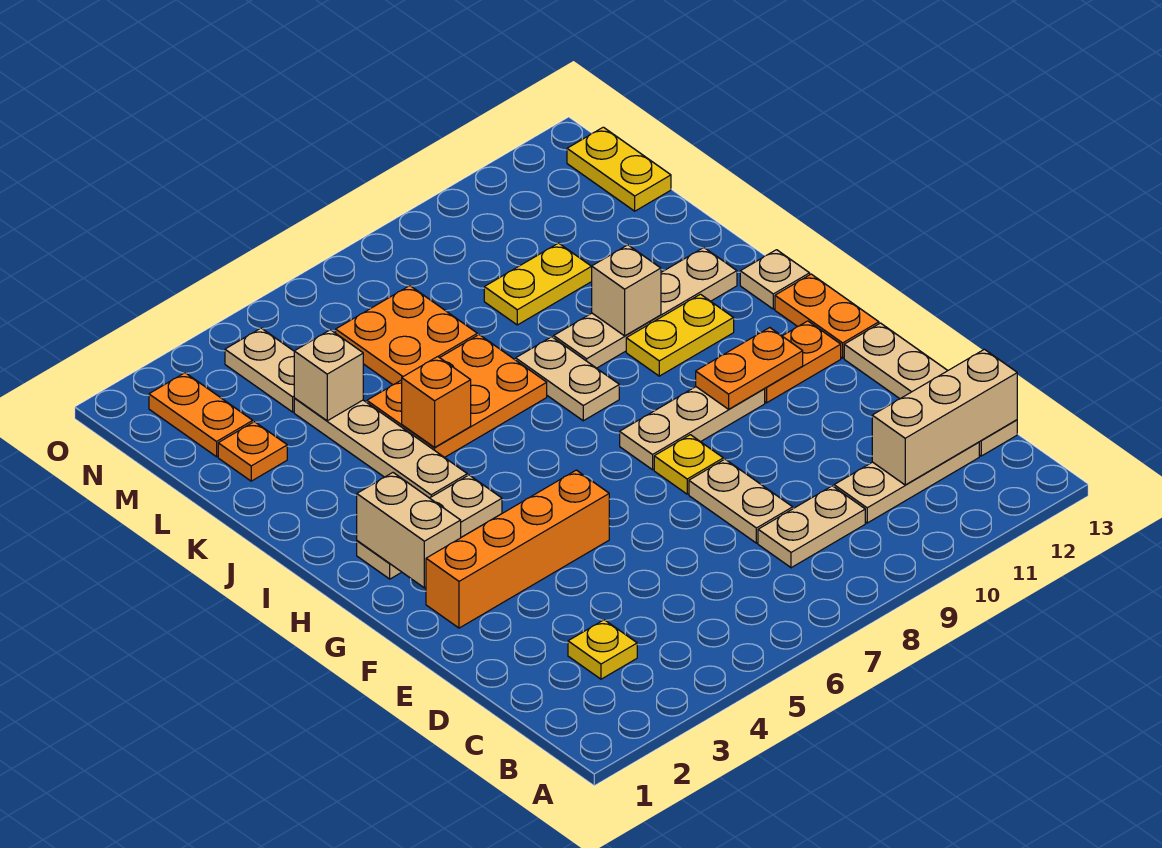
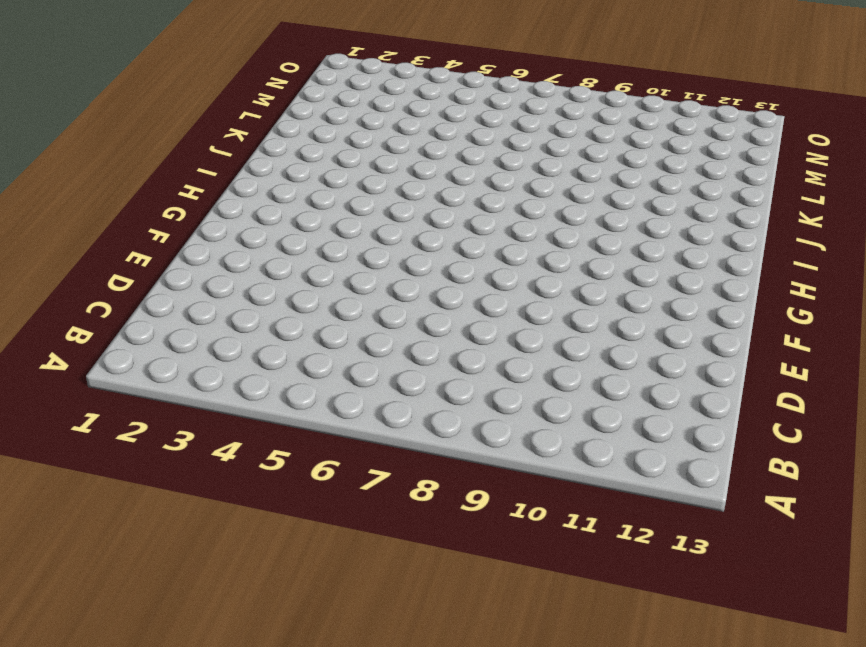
none -> yellow 1x1 plate [568,620,637,679]
none -> tan 1x2 plate [758,486,865,568]
none -> tan 1x3 plate [834,442,979,523]

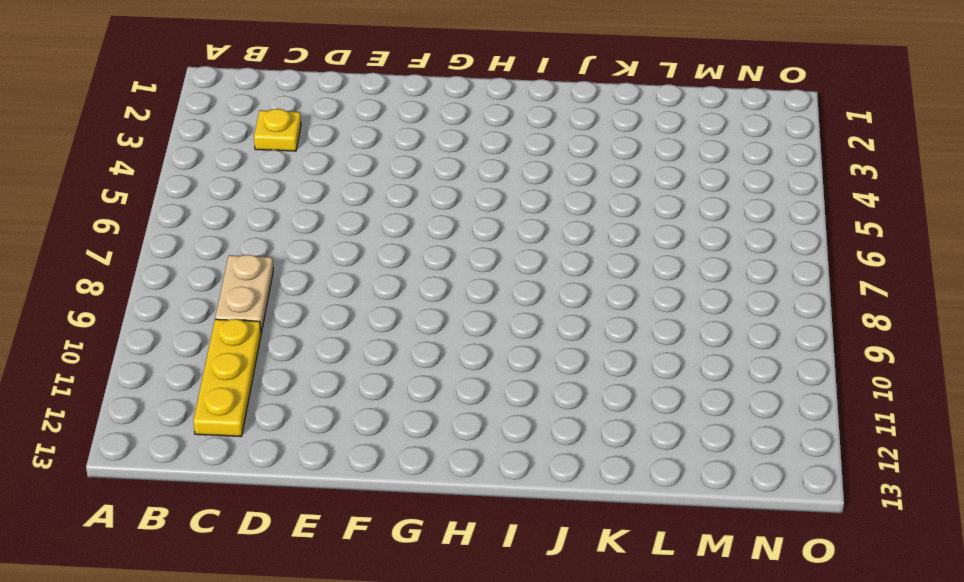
yellow 1x3 plate [193,319,261,437] -> tan 1x3 plate [834,442,979,523]
none -> tan 1x4 plate [844,323,1017,456]
none -> tan 1x2 plate [689,459,793,543]
none -> orange 1x4 brick [426,470,609,628]

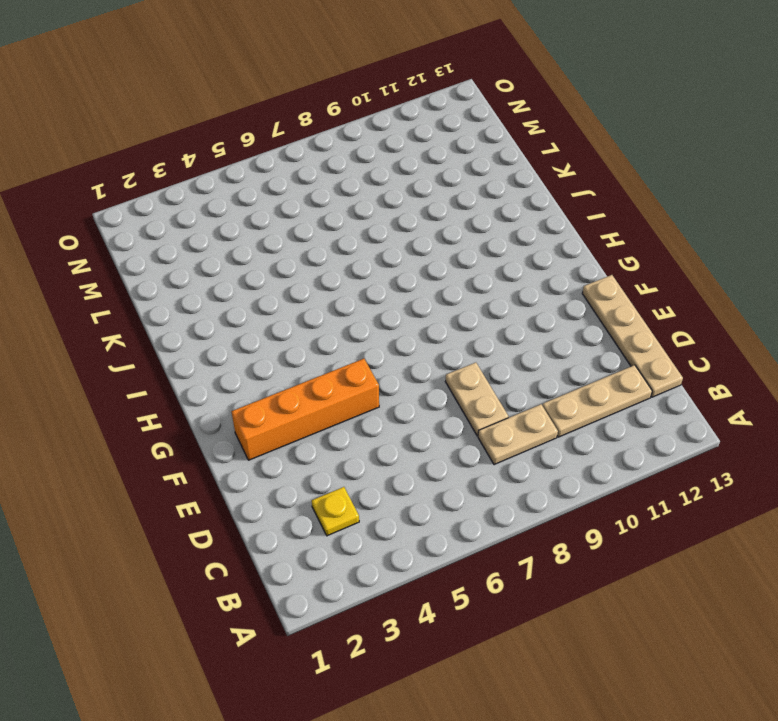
none -> yellow 1x1 plate [654,435,723,494]
none -> tan 1x3 plate [620,387,765,470]
none -> orange 1x2 plate [765,321,841,403]

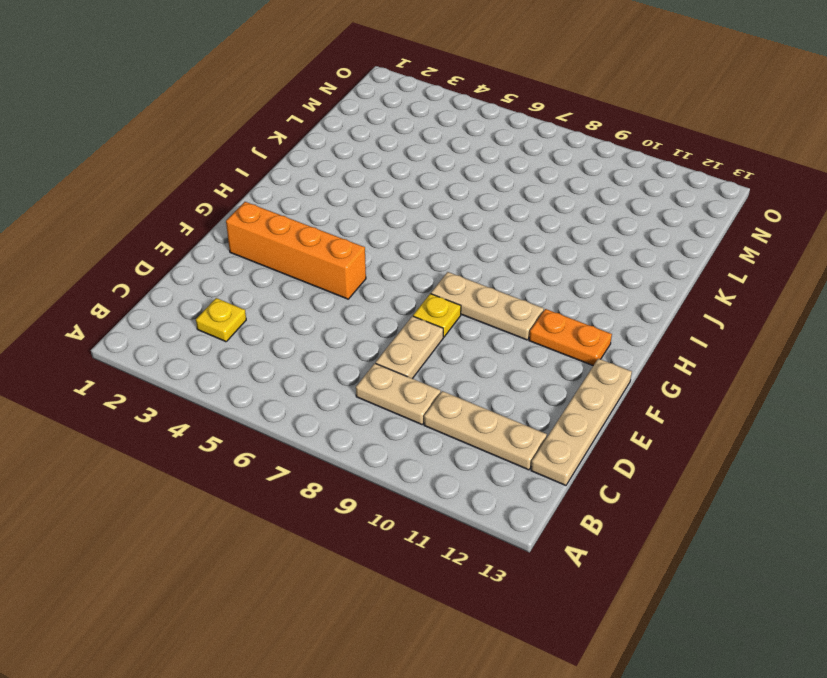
none -> orange 1x2 plate [775,274,879,358]
none -> tan 1x3 plate [357,475,502,579]
none -> tan 1x4 plate [294,398,468,498]

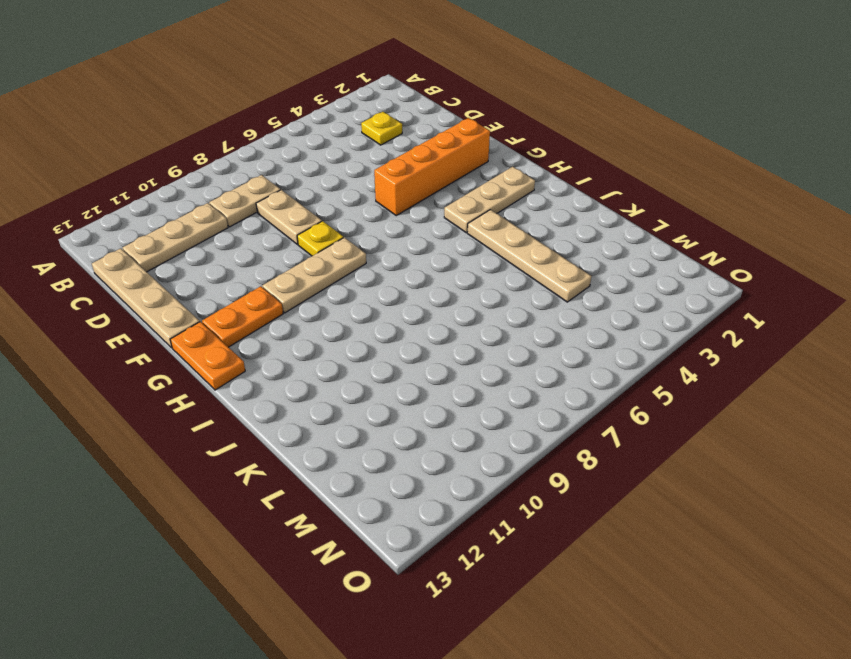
none -> tan 1x2 plate [516,337,619,421]
none -> yellow 1x2 plate [626,294,734,376]
none -> tan 1x1 plate [740,250,810,309]

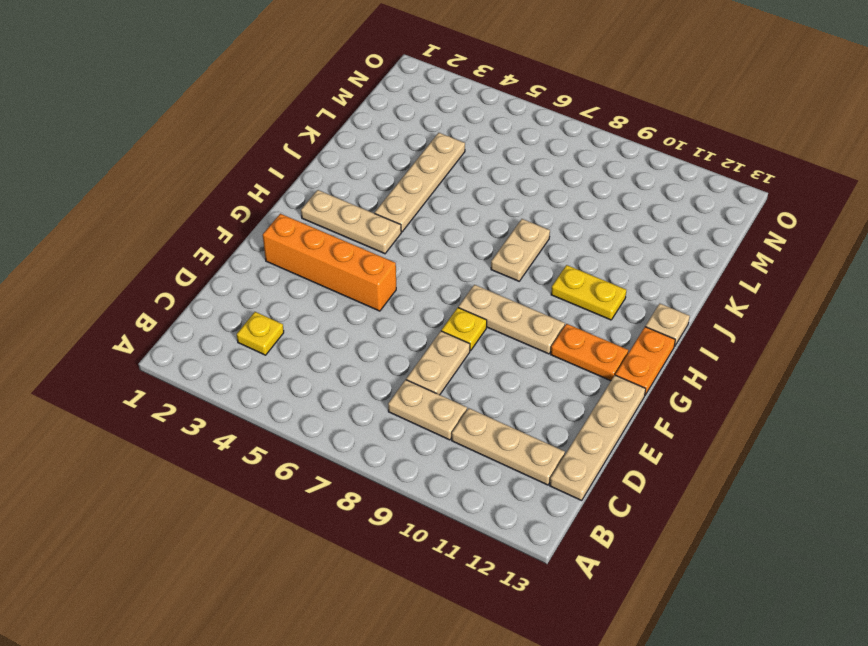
none -> orange 2x3 plate [367,335,547,458]
none -> tan 1x4 plate [554,248,737,368]
none -> orange 1x1 plate [218,422,287,481]

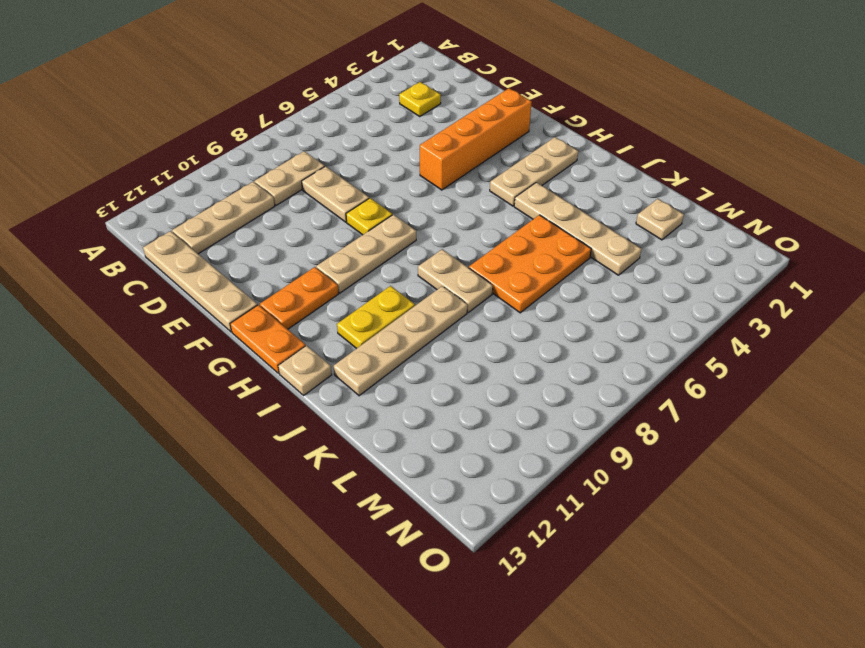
tan 1x1 plate [636,199,684,240] -> orange 1x1 plate [218,422,287,481]
none -> orange 2x2 plate [336,286,477,385]
none -> yellow 1x2 plate [484,243,592,325]
none -> orange 1x2 plate [149,373,253,457]

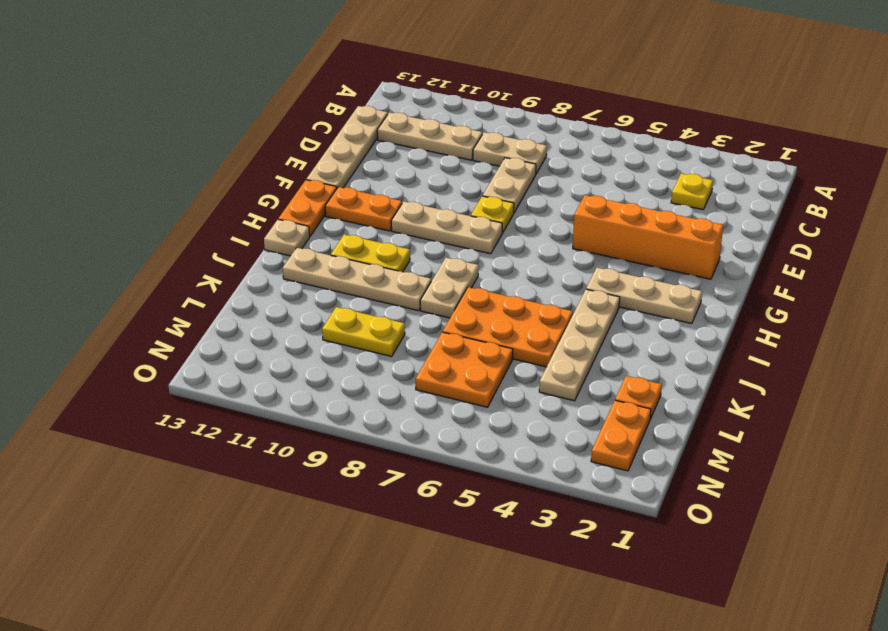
none -> tan 1x2 plate [225,328,294,412]
none -> yellow 1x2 plate [567,127,671,211]
none -> tan 1x3 brick [872,349,1017,485]

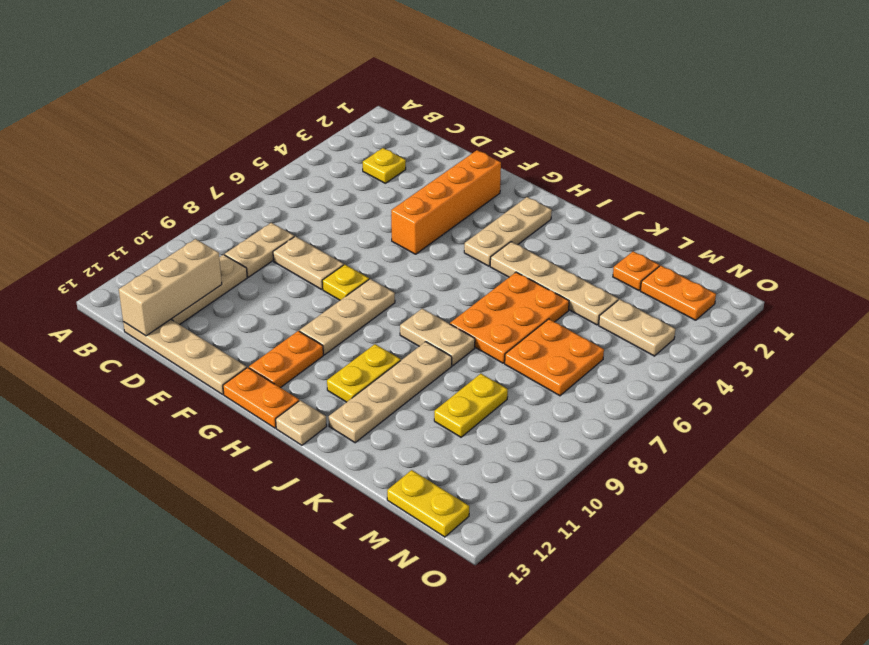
none -> tan 1x2 brick [357,473,461,588]
none -> orange 1x2 plate [696,328,803,409]
none -> orange 1x1 brick [402,357,471,447]

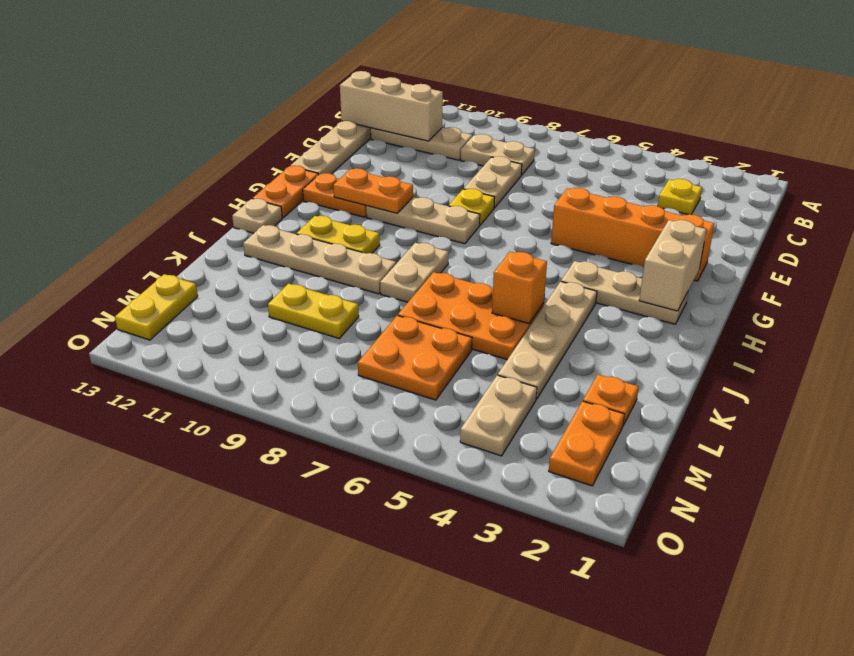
none -> tan 1x1 brick [592,245,661,336]
none -> tan 1x1 brick [294,330,363,421]

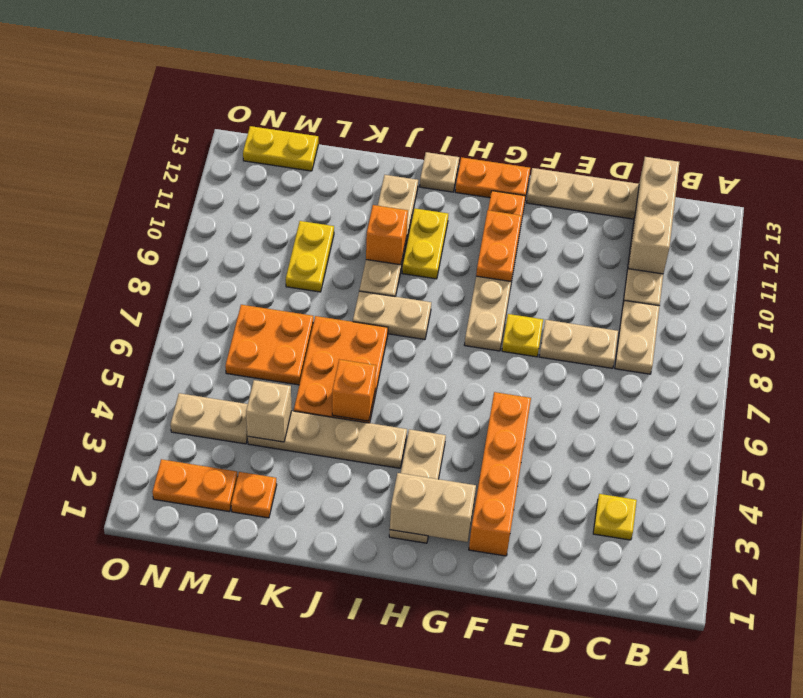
orange 1x1 brick [366,205,408,265] -> tan 1x1 brick [592,245,661,336]

